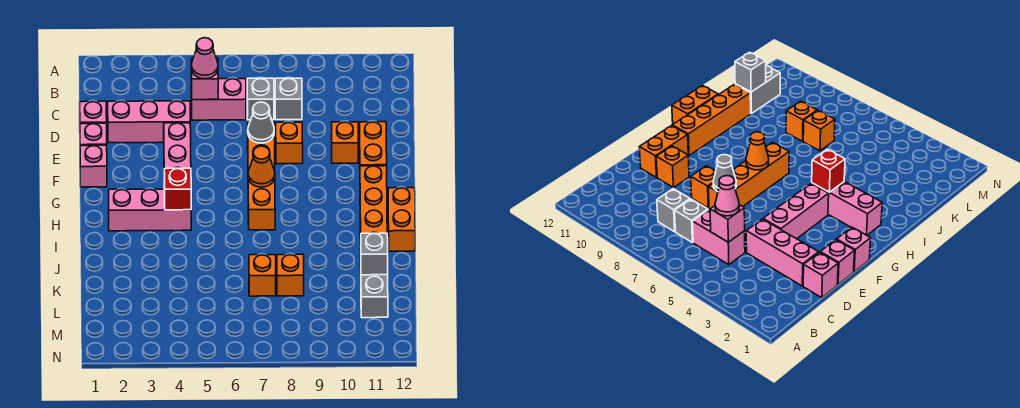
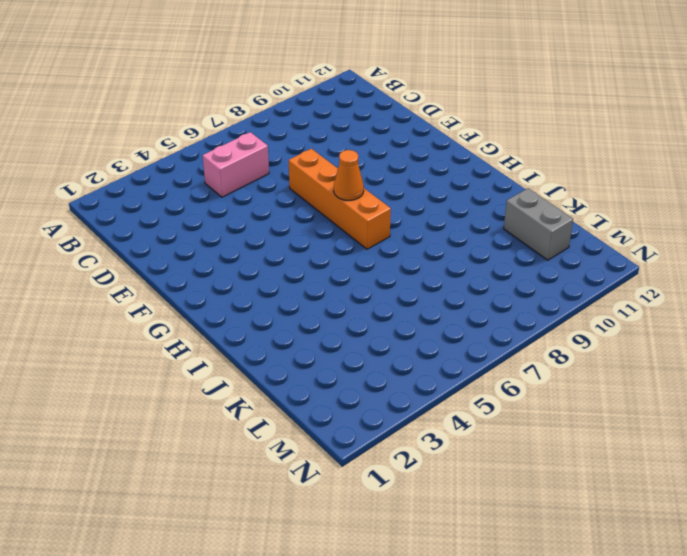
none -> grey 1x1 brick [247,78,274,120]
none -> grey 1x1 brick [275,78,302,120]
none -> pink 1x1 brick [80,101,107,124]

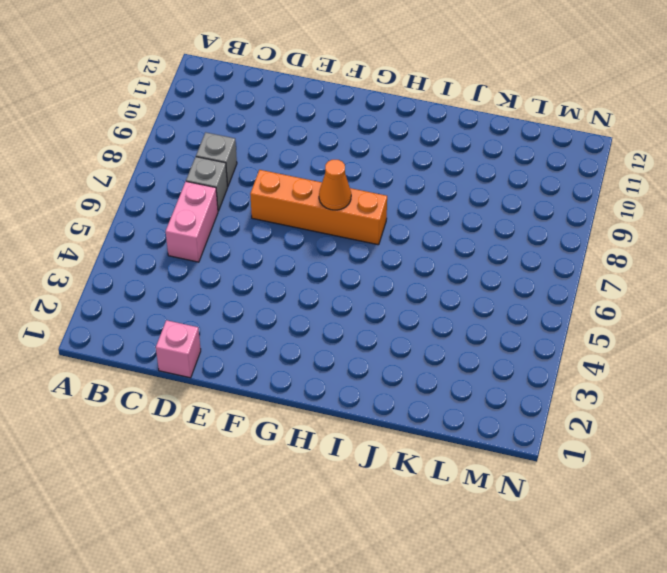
none -> pink 1x3 brick [108,101,190,143]
none -> pink 1x1 brick [80,123,107,146]
none -> pink 1x3 brick [164,123,191,169]

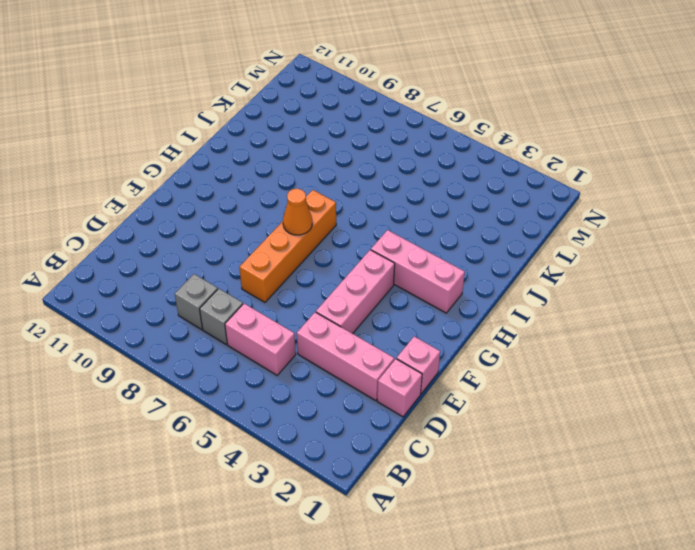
none -> orange 1x1 brick [276,122,303,164]
none -> orange 1x1 brick [332,122,358,164]
none -> orange 1x2 brick [360,122,387,166]

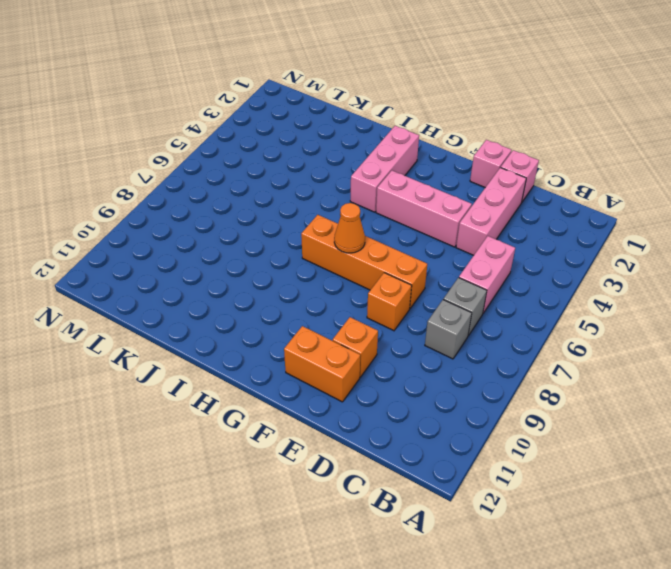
none -> pink 1x1 brick [80,145,107,187]
none -> orange 1x4 brick [360,166,387,239]
none -> orange 1x2 brick [388,188,415,251]

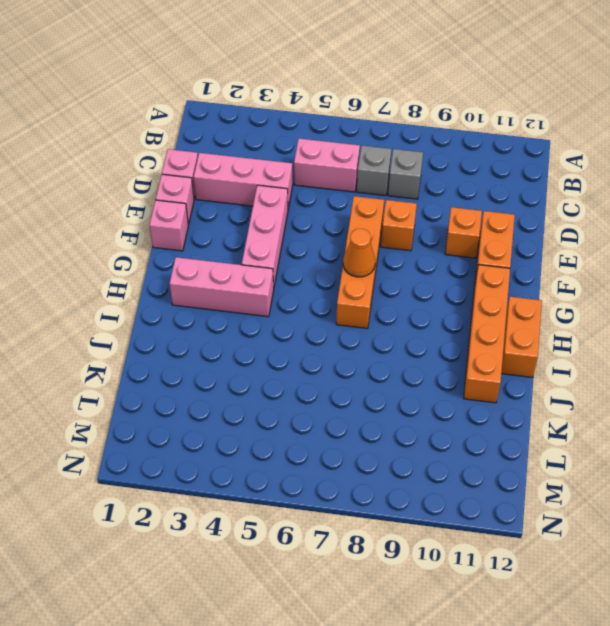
none -> orange 1x1 brick [249,255,276,296]
none -> orange 1x1 brick [277,254,304,296]
none -> grey 1x2 brick [361,275,388,318]

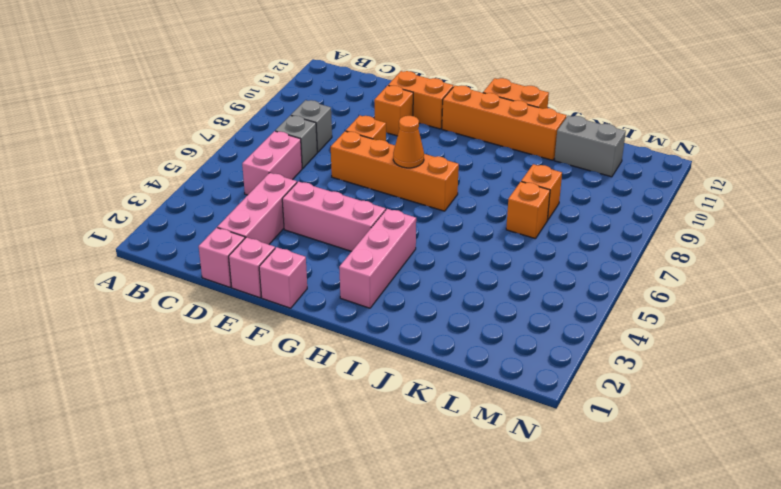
none -> pink 1x1 brick [191,58,218,100]
none -> grey 1x1 cone [248,102,274,143]
none -> red 1x1 brick [164,168,191,210]

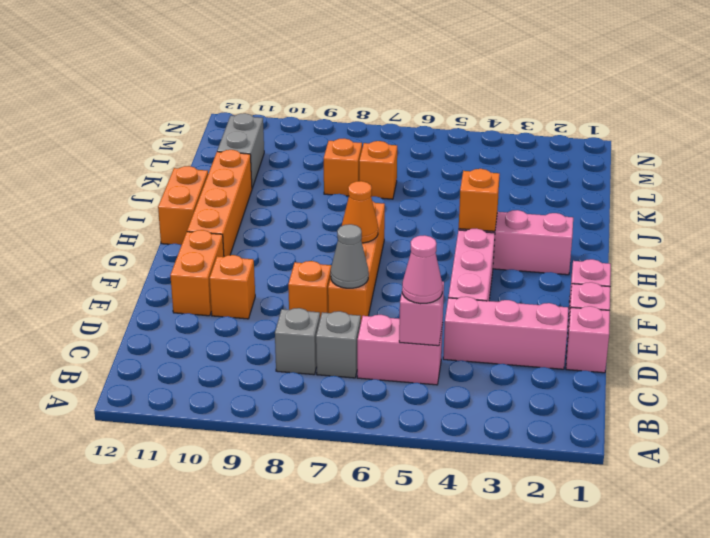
orange 1x1 brick [459,169,500,231] -> red 1x1 brick [164,168,191,210]
none -> grey 1x1 brick [361,233,388,275]

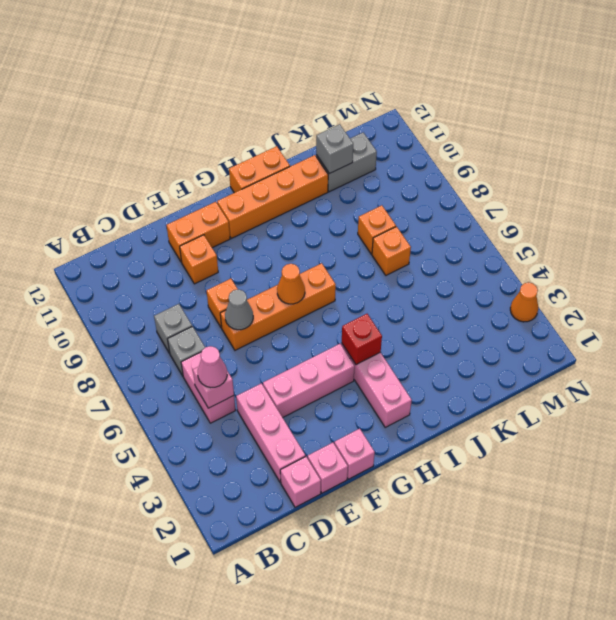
orange 1x1 cone [510,282,538,322] -> none

